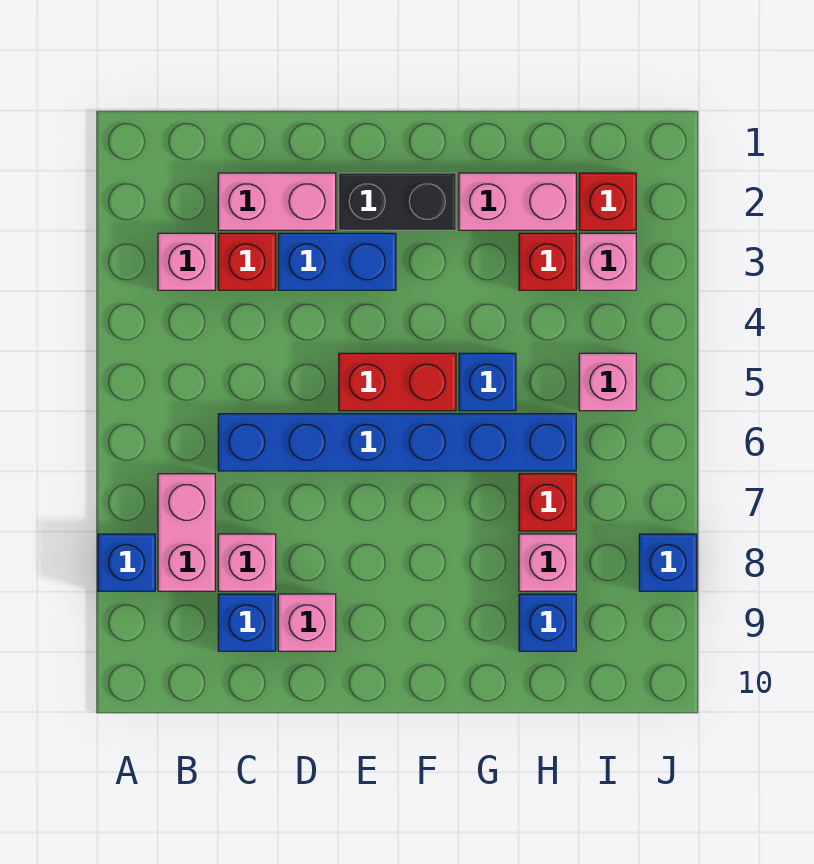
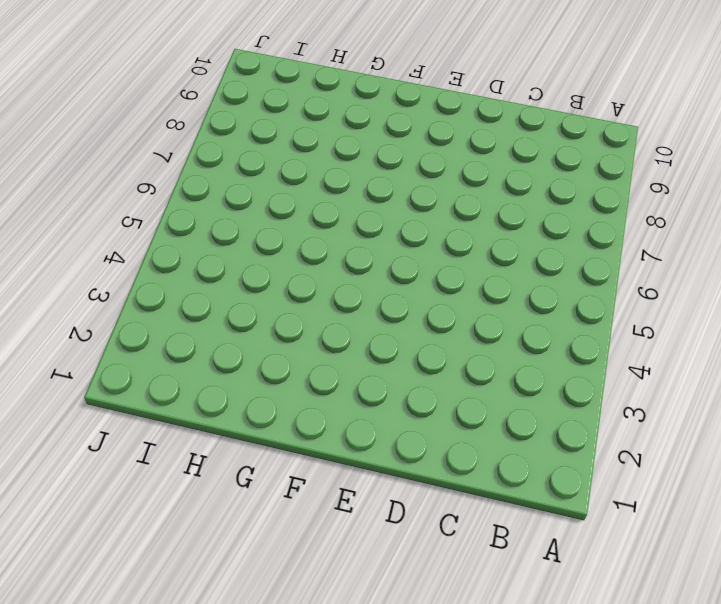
none -> blue 1x1 brick [98,534,155,591]
none -> pink 1x1 brick [158,233,215,290]
none -> pink 1x2 brick [158,474,215,591]

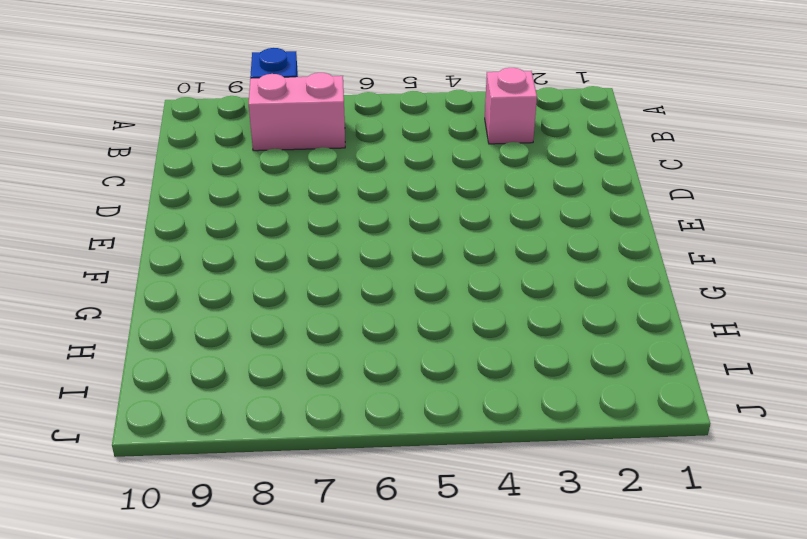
none -> pink 1x2 brick [218,173,336,230]
none -> red 1x1 brick [218,233,276,290]
none -> blue 1x6 brick [218,414,576,471]

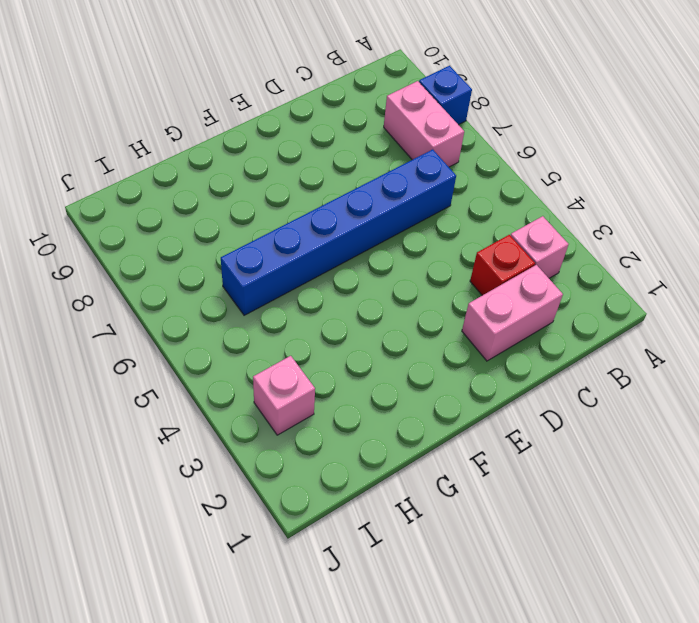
none -> pink 1x1 brick [218,534,276,591]
none -> blue 1x1 brick [218,594,276,651]
none -> blue 1x2 brick [278,233,396,290]

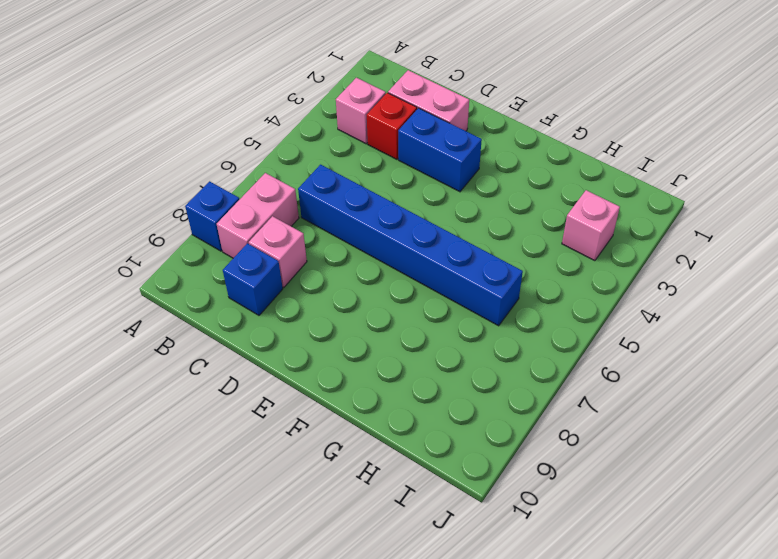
none -> pink 1x1 brick [278,594,336,651]
none -> black 1x2 brick [339,173,456,230]
none -> red 1x2 brick [339,353,456,411]

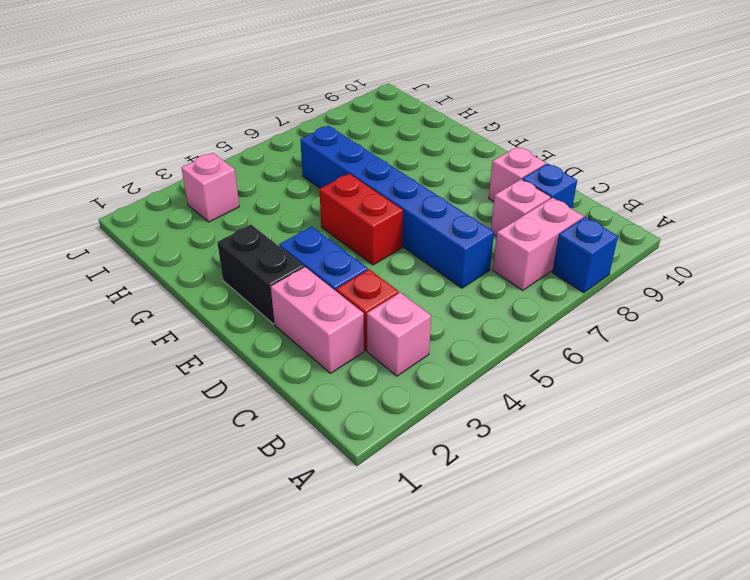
none -> pink 1x2 brick [459,173,576,230]
none -> blue 1x1 brick [459,353,516,411]
none -> red 1x1 brick [519,233,576,290]

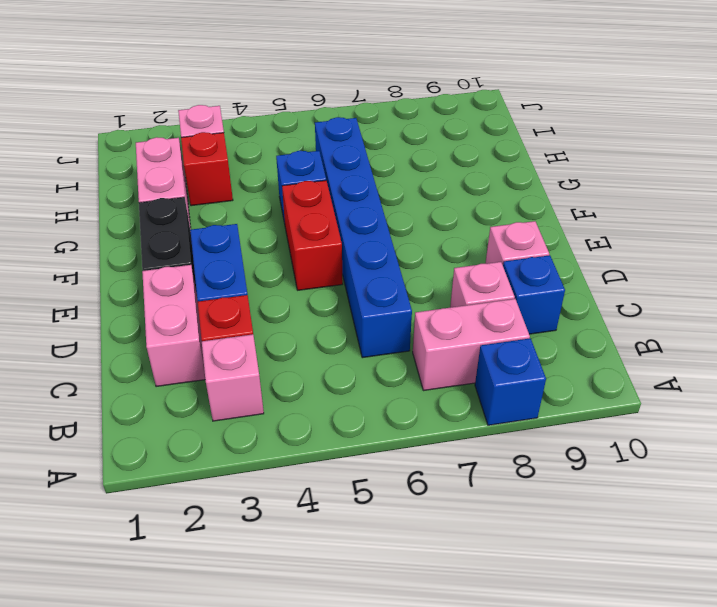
none -> red 1x1 brick [519,474,576,531]
none -> pink 1x1 brick [519,534,576,591]
none -> blue 1x1 brick [519,594,576,651]

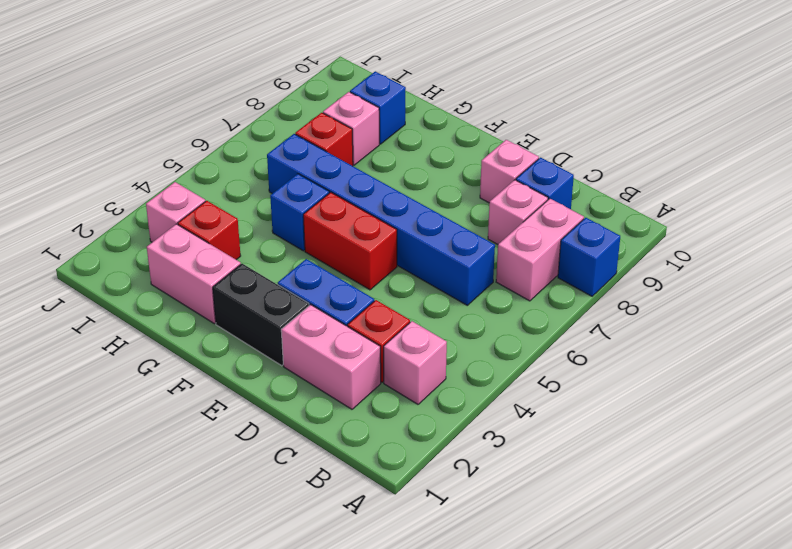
none -> red 1x1 brick [579,173,636,230]
none -> pink 1x1 brick [579,353,636,411]
none -> blue 1x1 brick [639,534,697,591]

